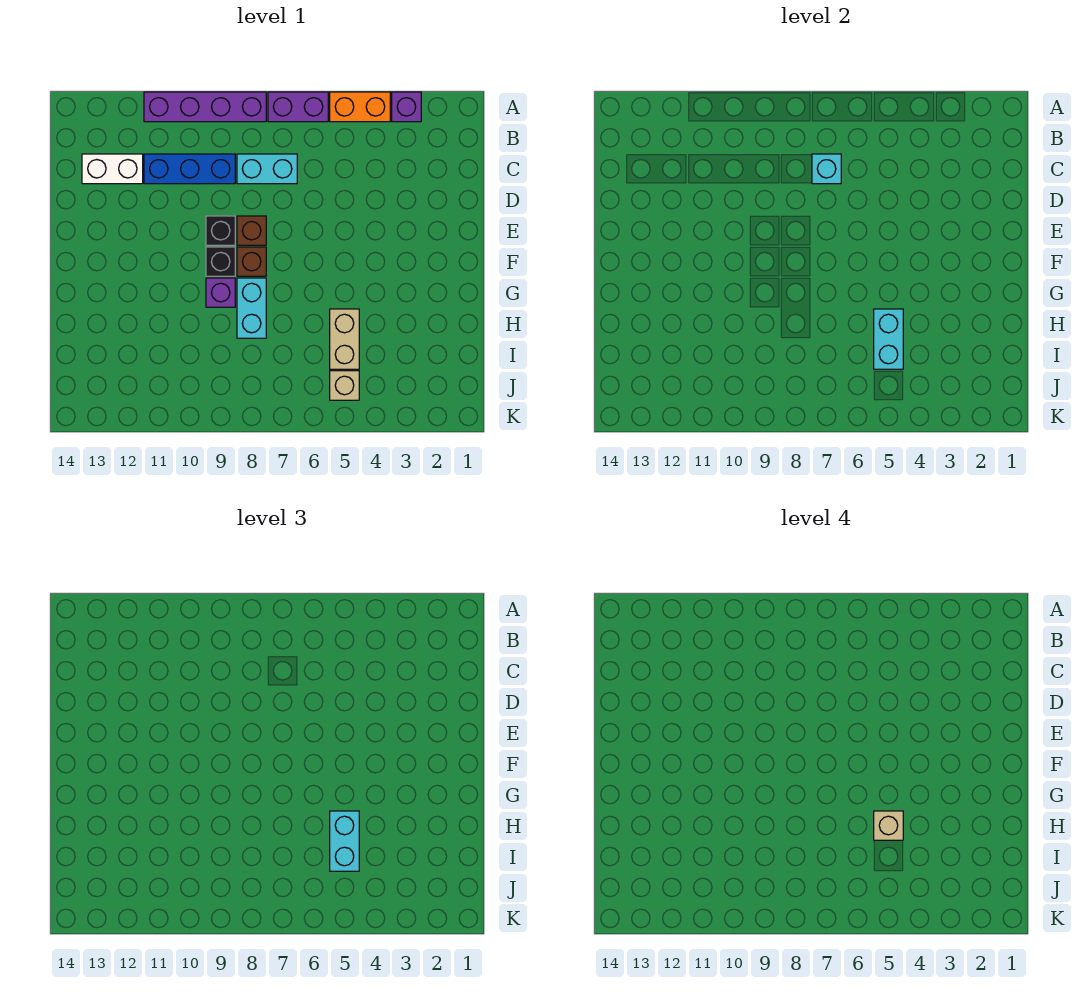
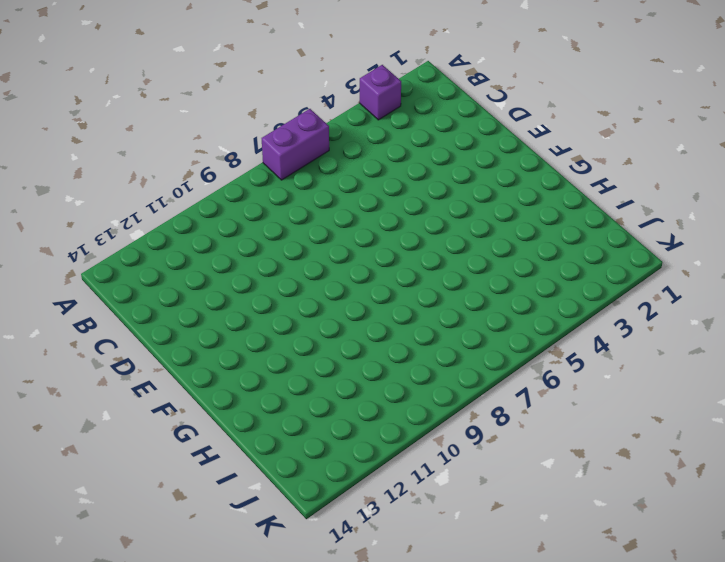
none -> orange 1x2 brick [330,92,390,122]
none -> purple 1x4 brick [144,92,266,122]
none -> cyan 1x2 brick [237,154,297,184]

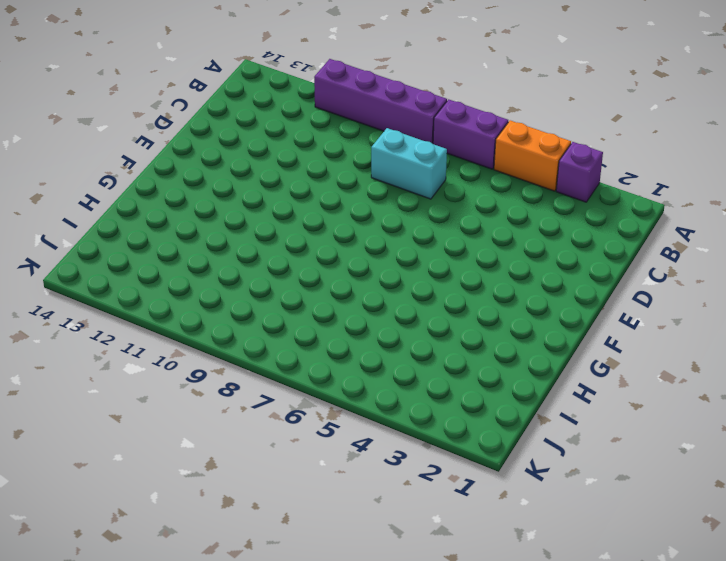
none -> blue 1x3 brick [144,154,235,184]
none -> white 1x2 brick [82,154,143,184]
none -> brown 1x1 brick [237,216,266,245]

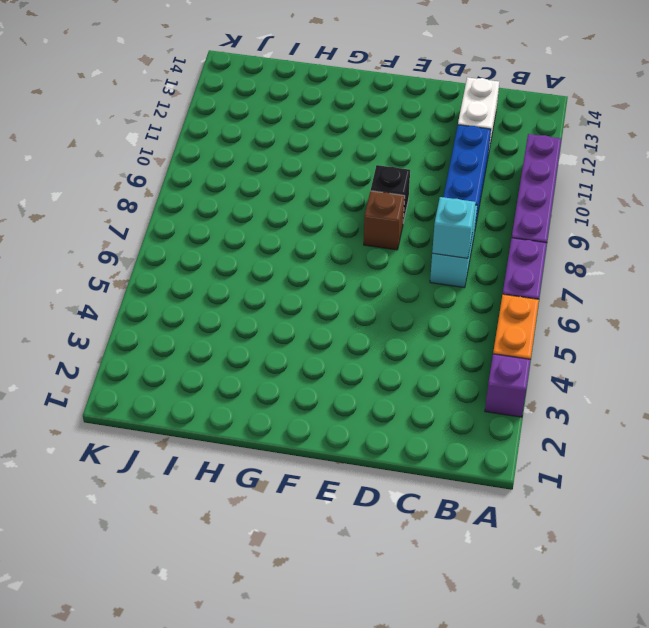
none -> brown 1x1 brick [237,247,266,276]
none -> black 1x1 brick [206,247,235,276]
none -> cyan 1x2 brick [237,278,266,338]

